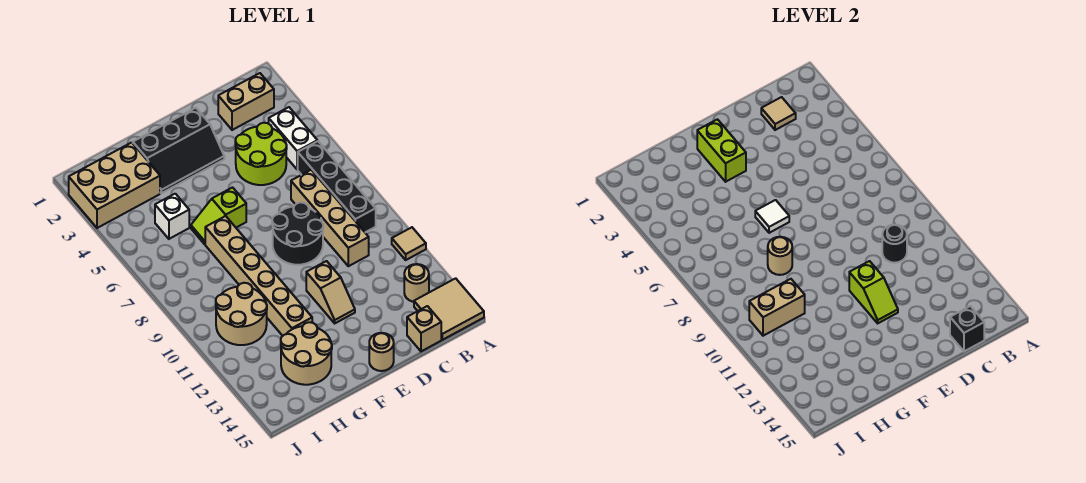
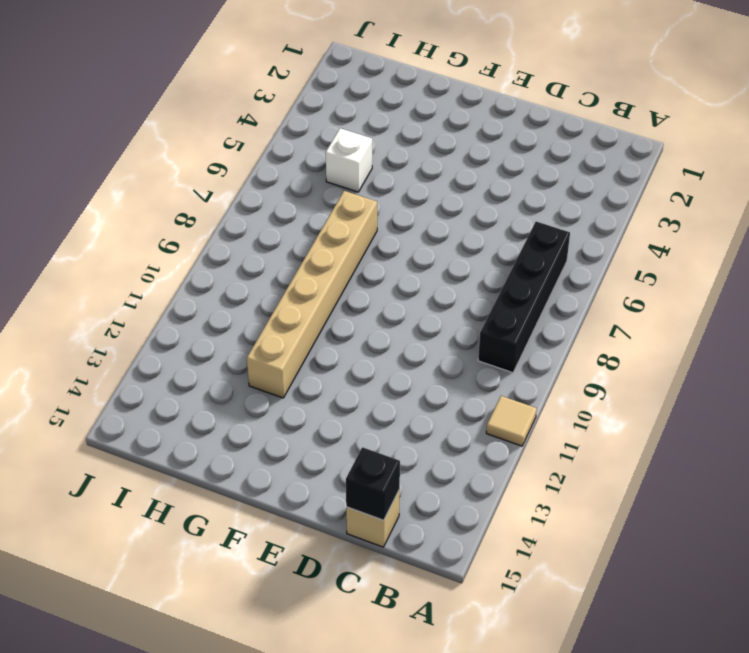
none -> tan 2x2 tile [414,278,484,340]
none -> tan 1x2 brick [218,73,274,130]
none -> white 1x2 brick [269,107,317,170]

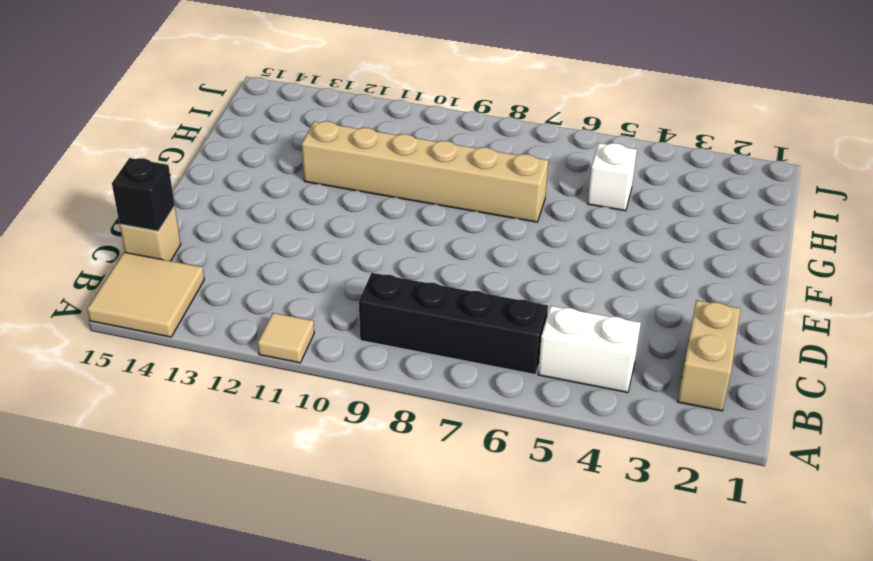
none -> tan 1x1 round brick [404,264,429,302]
none -> lime 2x2 round brick [235,123,287,185]
none -> tan 1x4 brick [291,170,369,266]

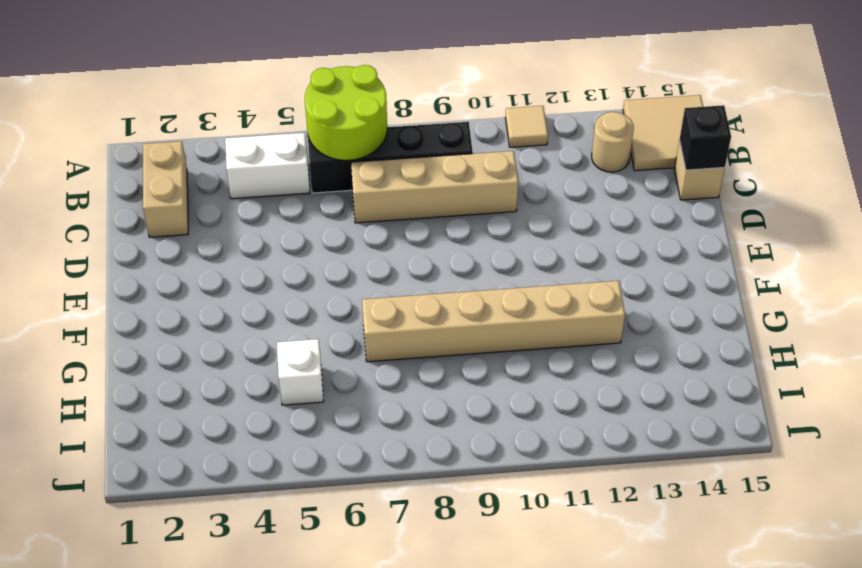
lime 2x2 round brick [305,65,387,160] -> lime 2x2 round brick moved to [235,123,287,185]
none -> black 2x2 round brick [272,202,323,265]
none -> black 2x3 slope [133,108,224,193]
none -> tan 1x2 slope [306,261,355,323]

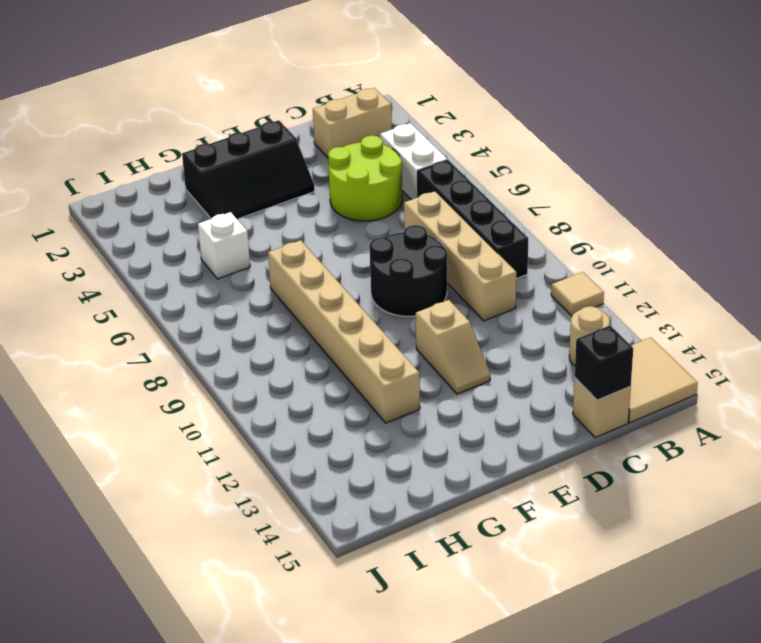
none -> tan 1x1 round brick [369,333,394,371]
none -> lime 1x2 slope [191,188,246,244]
none -> tan 2x2 round brick [281,322,332,385]

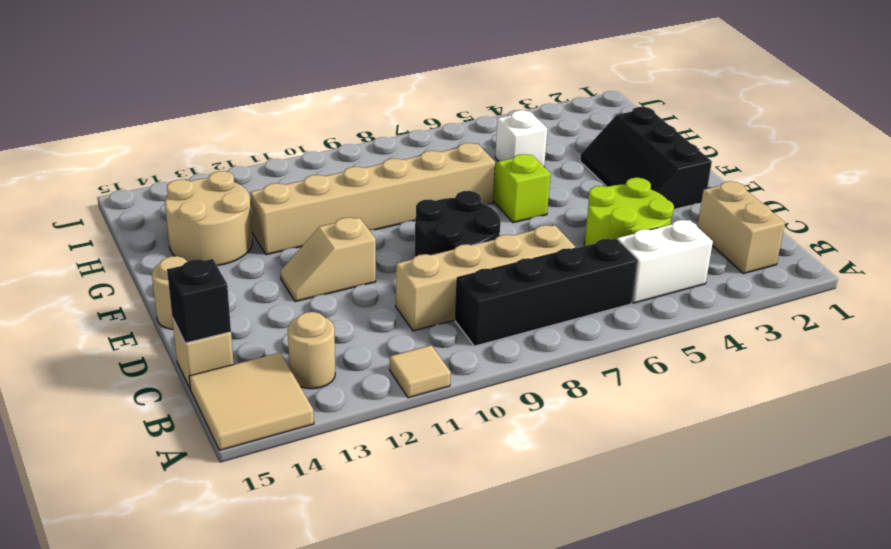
none -> tan 2x3 brick [69,142,160,228]
none -> tan 2x2 round brick [216,283,267,345]
none -> tan 1x1 tile [761,97,796,130]

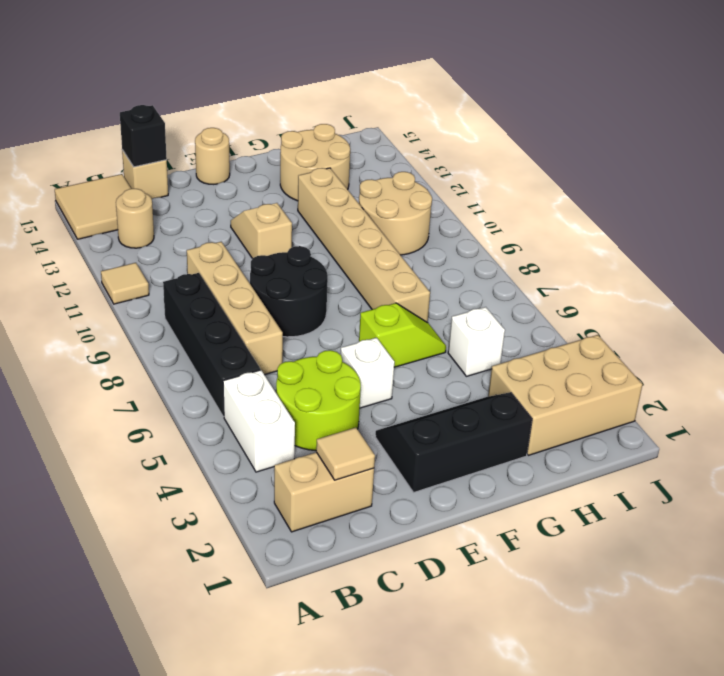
white 1x1 brick [340,338,394,408] -> none
none -> black 1x1 round brick [882,225,907,263]
none -> lime 1x2 slope [849,261,898,323]
none -> lime 1x2 brick [697,119,746,182]

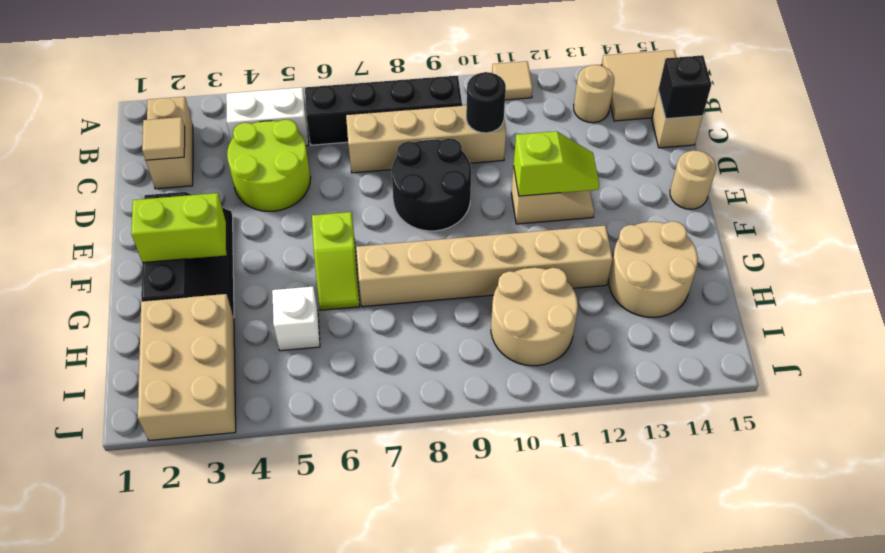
none -> white 1x1 tile [755,200,789,233]
none -> tan 1x1 round brick [768,237,792,275]
none -> tan 1x2 brick [749,279,805,336]

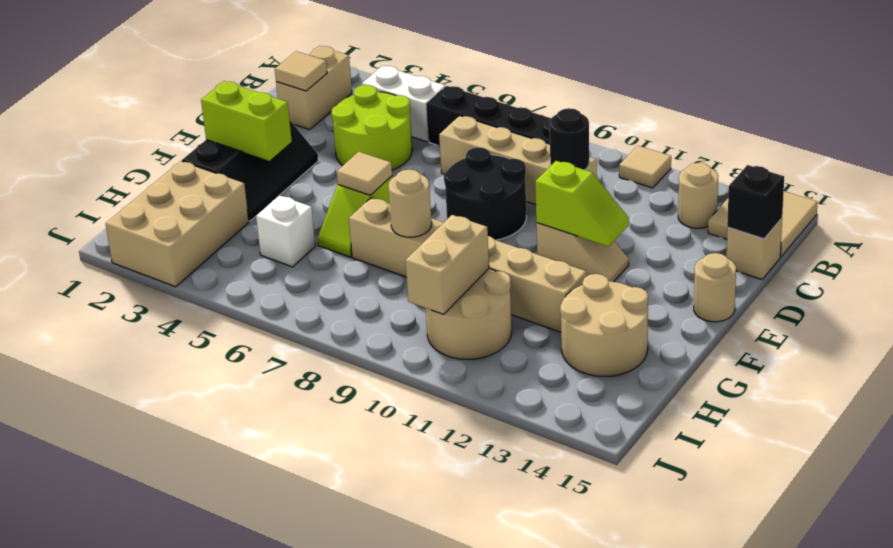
tan 1x1 tile [337,152,392,195] -> white 1x1 tile [755,200,789,233]

